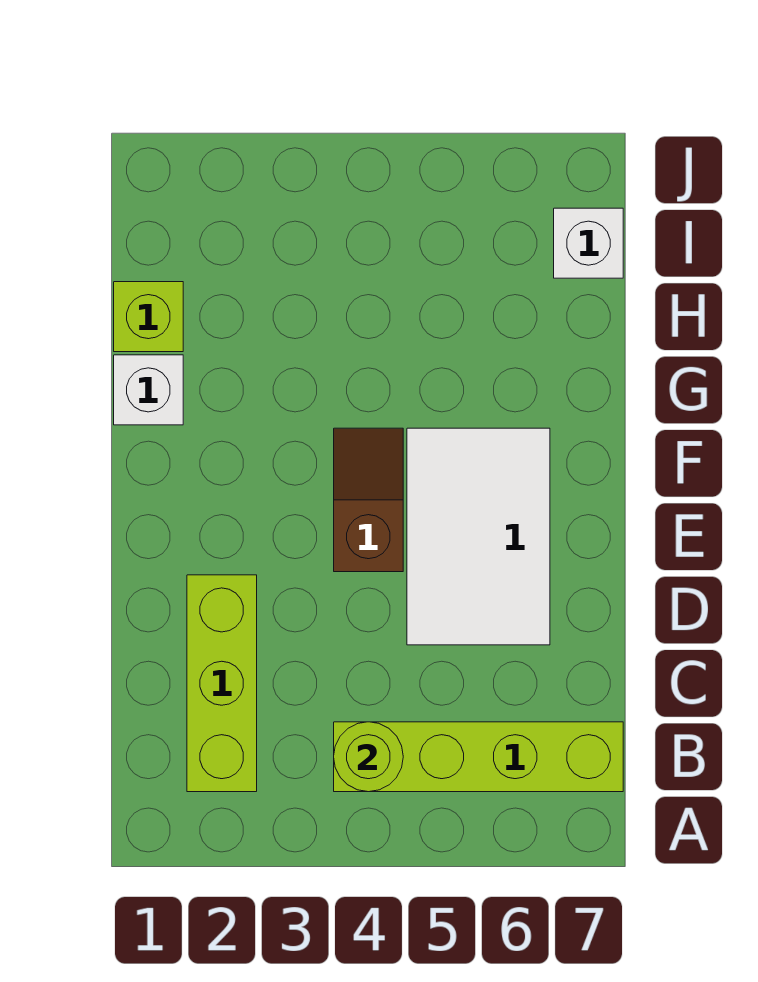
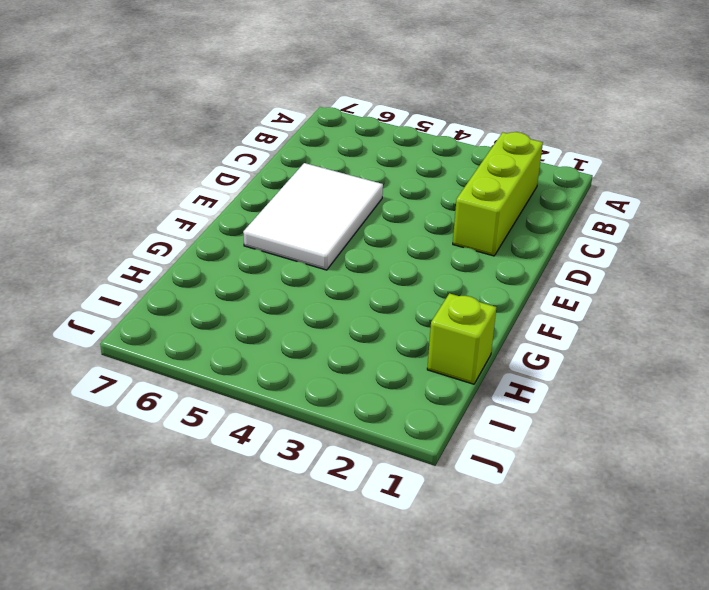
none -> lime 1x4 brick [334,722,623,792]
none -> brown 1x2 slope [334,428,403,572]

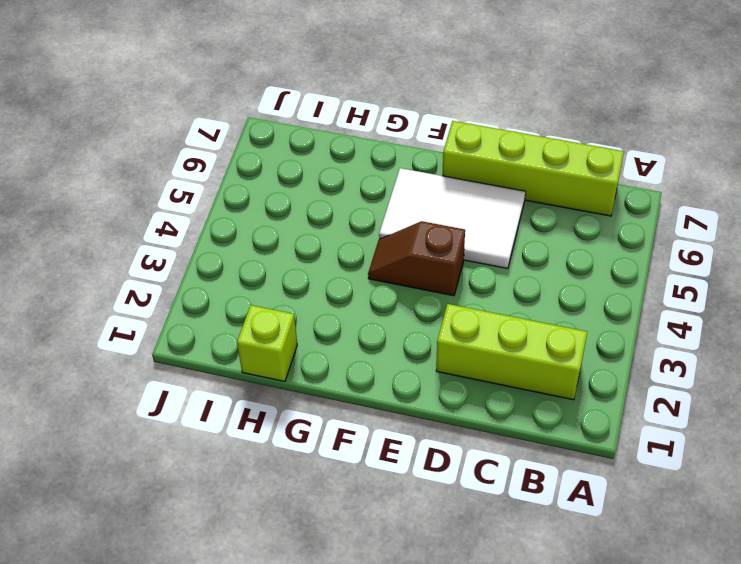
lime 1x4 brick [442,121,624,216] -> lime 1x4 brick turned to [334,722,623,792]
none -> white 1x1 brick [114,355,183,425]
none -> white 1x1 brick [554,208,623,278]

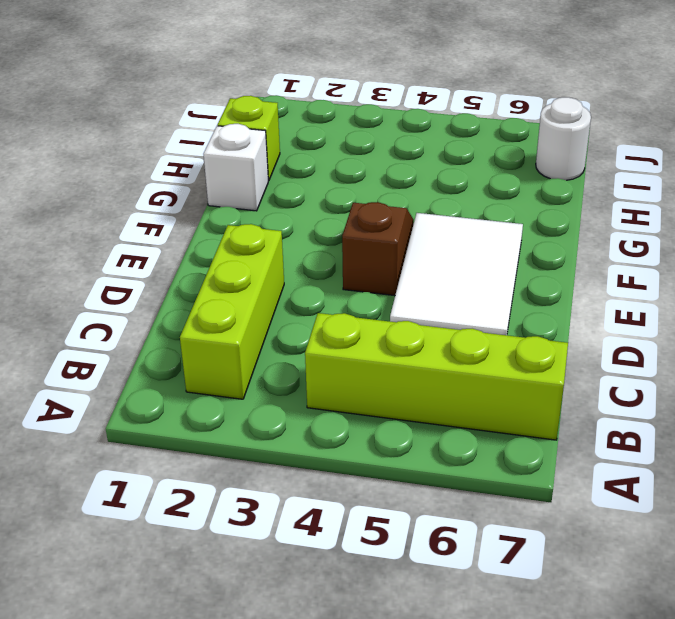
white 1x1 round brick [536,97,591,180] -> white 1x1 brick [554,208,623,278]
none -> lime 1x1 round brick [334,722,403,792]

